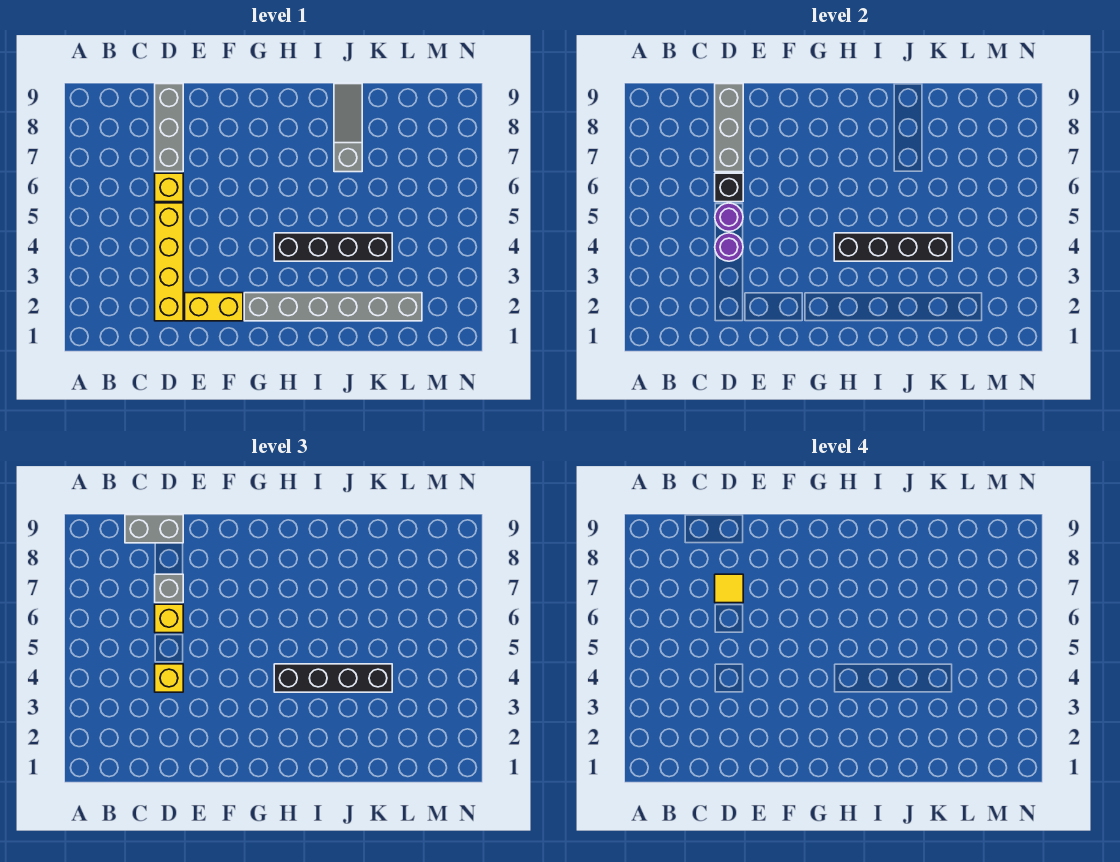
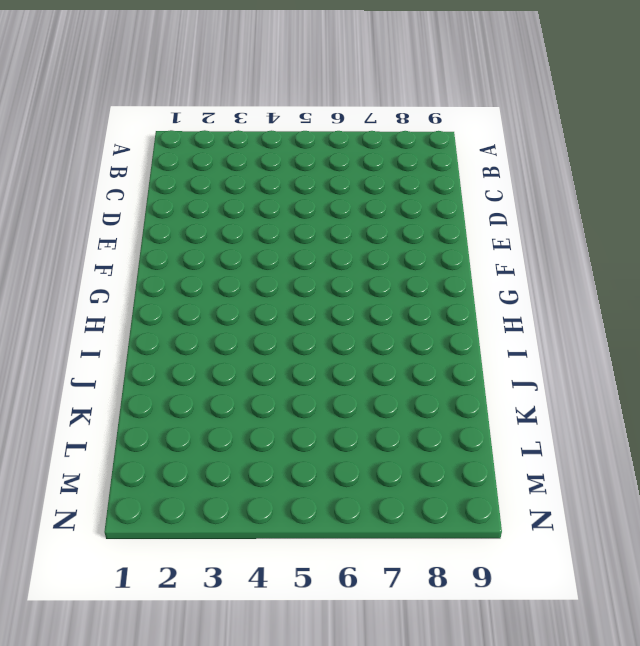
none -> yellow 1x4 brick [155,203,183,321]
none -> yellow 1x1 brick [155,173,183,202]
none -> grey 1x3 brick [155,84,183,172]

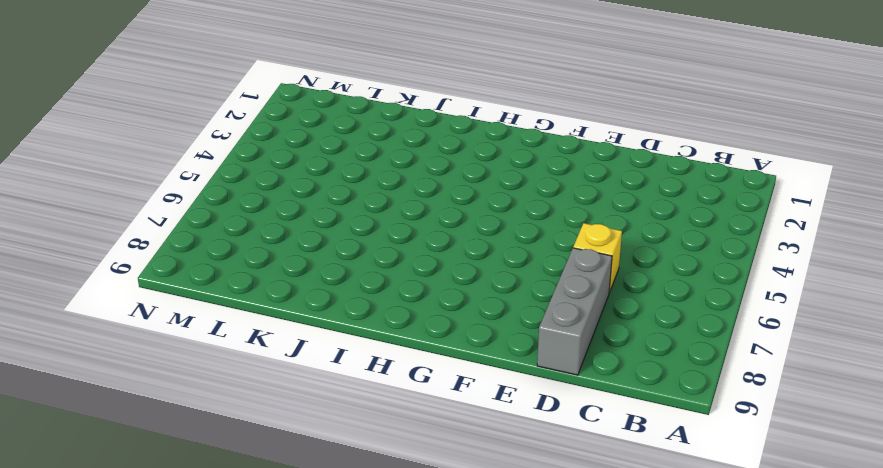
none -> yellow 1x4 brick [155,203,183,321]
none -> yellow 1x2 brick [185,293,243,321]
none -> grey 1x6 brick [244,293,422,321]

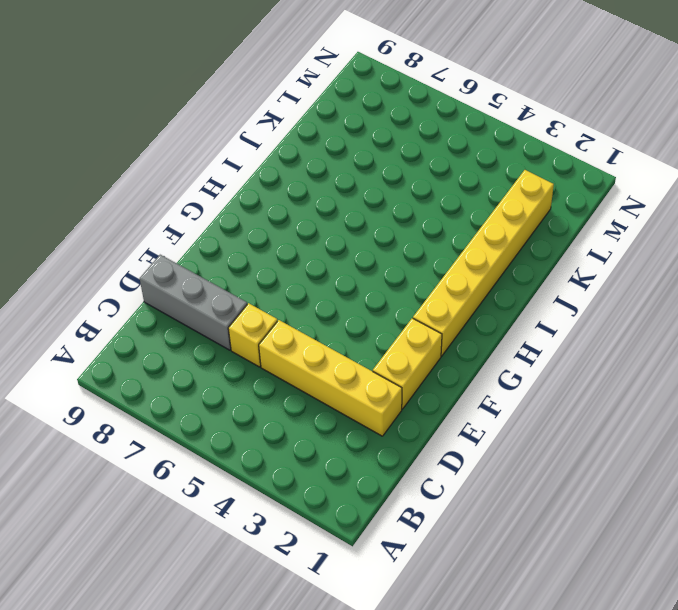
yellow 1x6 brick [413,170,554,356] -> grey 1x6 brick [244,293,422,321]
none -> black 1x4 brick [274,233,392,261]
none -> grey 1x3 slope [334,84,362,172]
none -> purple 1x1 round brick [715,233,743,261]

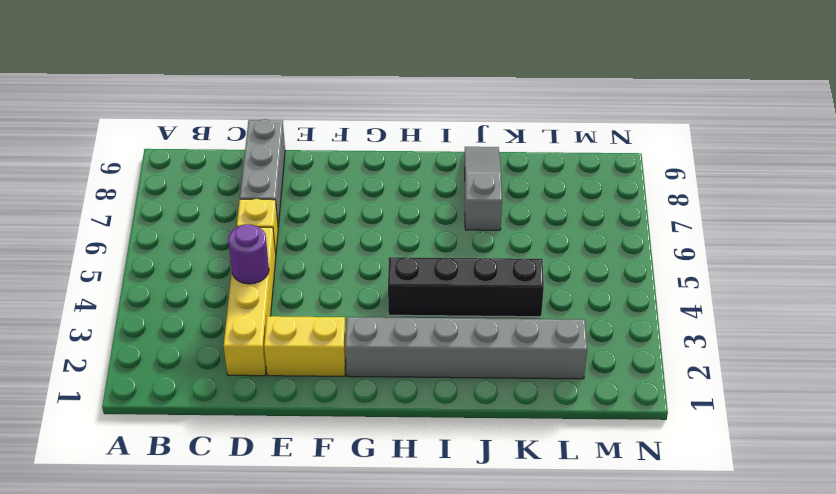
none -> purple 1x1 round brick [715,203,743,231]
none -> black 1x1 brick [715,173,743,202]
none -> grey 1x3 brick [715,84,743,172]

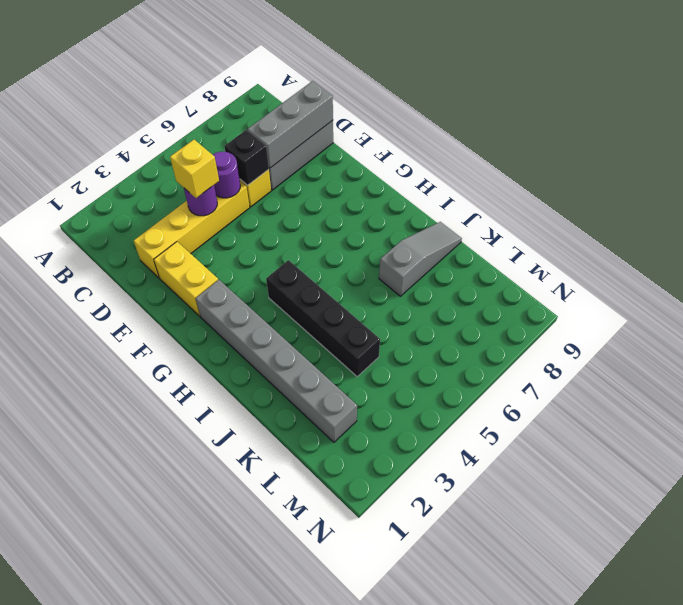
none -> black 1x4 brick [834,233,952,261]
none -> grey 1x2 brick [125,515,183,543]
none -> yellow 1x1 brick [155,604,183,633]

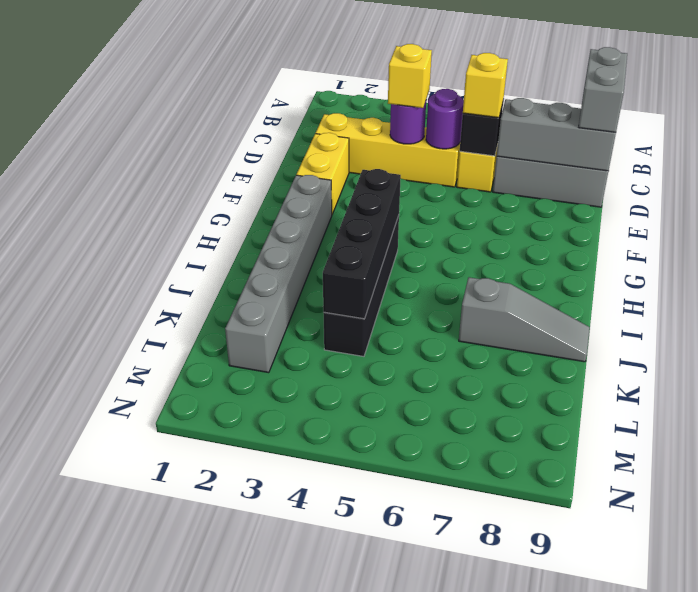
none -> grey 1x1 brick [155,574,183,603]
none -> black 1x4 brick [274,664,392,692]
none -> yellow 1x1 tile [715,574,743,603]

